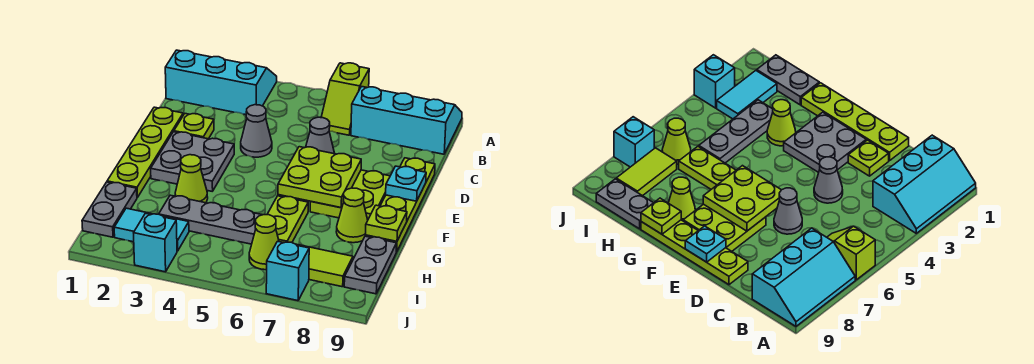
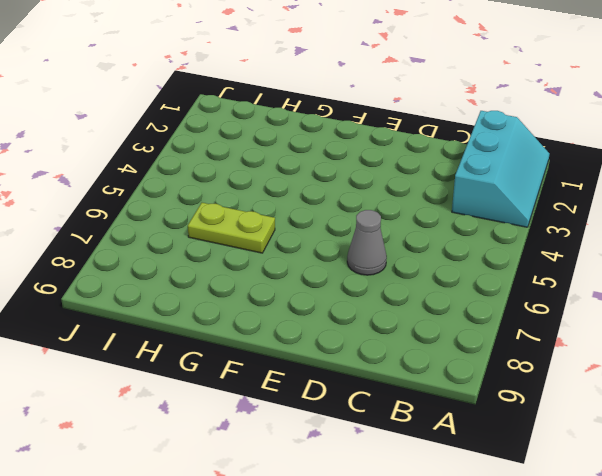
none -> lime 1x2 slope [321,63,369,135]
none -> cyan 2x3 slope [351,86,462,154]
none -> lime 1x4 plate [107,107,183,198]

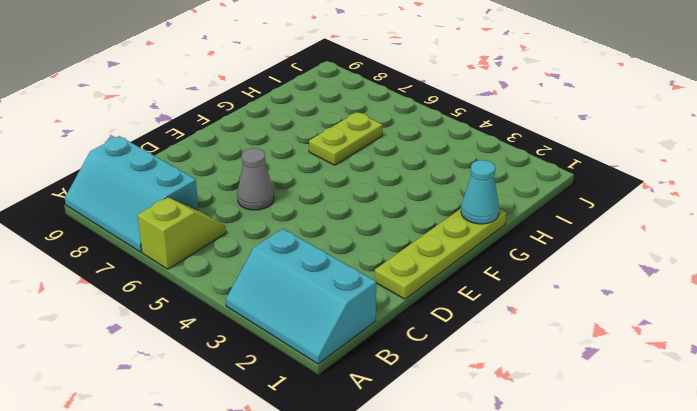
cyan 1x1 cone [461,160,499,224] -> none
none -> lime 1x1 plate [174,114,214,139]
none -> grey 1x1 cone [241,105,272,157]
none -> lime 1x4 plate [365,158,435,252]

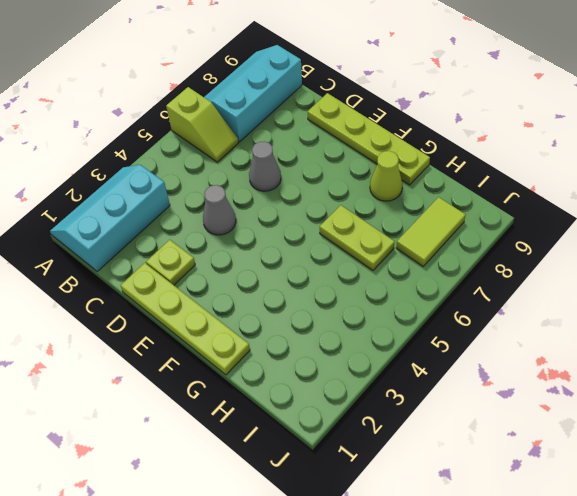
none -> grey 2x2 plate [151,132,234,191]
none -> lime 2x2 plate [310,170,390,220]
none -> lime 1x1 cone [175,155,208,203]

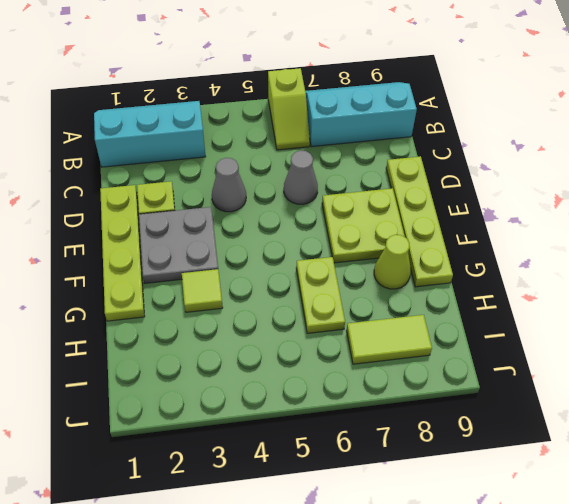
lime 1x1 tile [182,269,223,312] -> lime 1x1 cone [175,155,208,203]
none -> grey 1x2 plate [82,182,137,237]
none -> grey 1x3 plate [159,195,262,244]
none -> grey 1x2 plate [344,236,397,294]

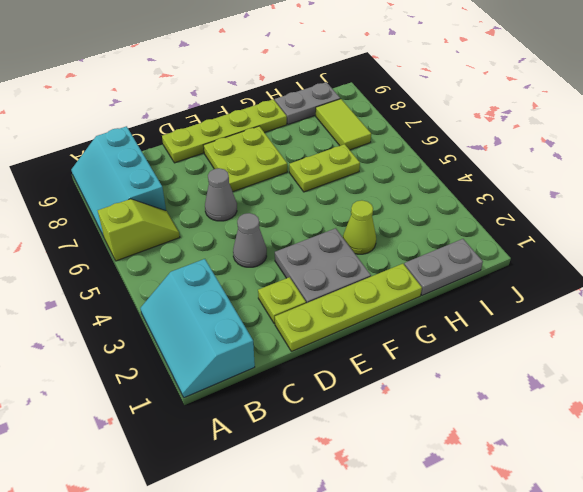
none -> lime 1x1 cone [336,188,368,243]
none -> grey 1x3 plate [159,195,262,244]
none -> cyan 1x2 tile [114,208,189,251]

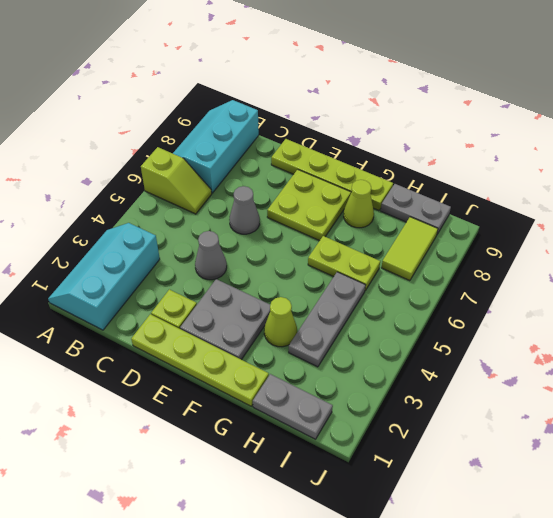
none -> cyan 1x2 tile [114,208,189,251]
none -> lime 1x1 cone [249,215,279,270]
none -> cyan 1x1 brick [134,213,177,272]

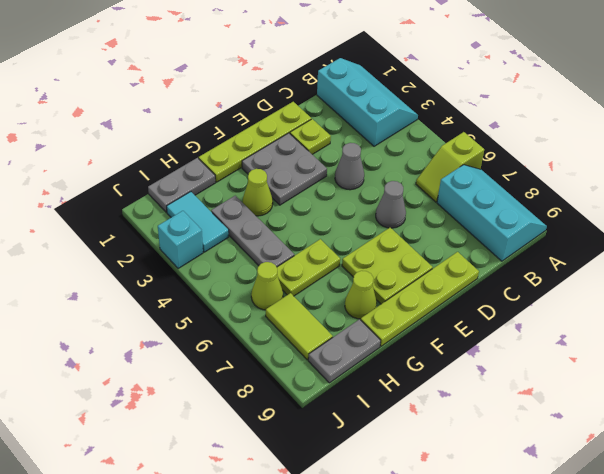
none -> cyan 1x1 brick [266,241,309,301]
none -> lime 2x2 plate [278,147,361,208]
none -> cyan 1x1 plate [386,166,426,201]

